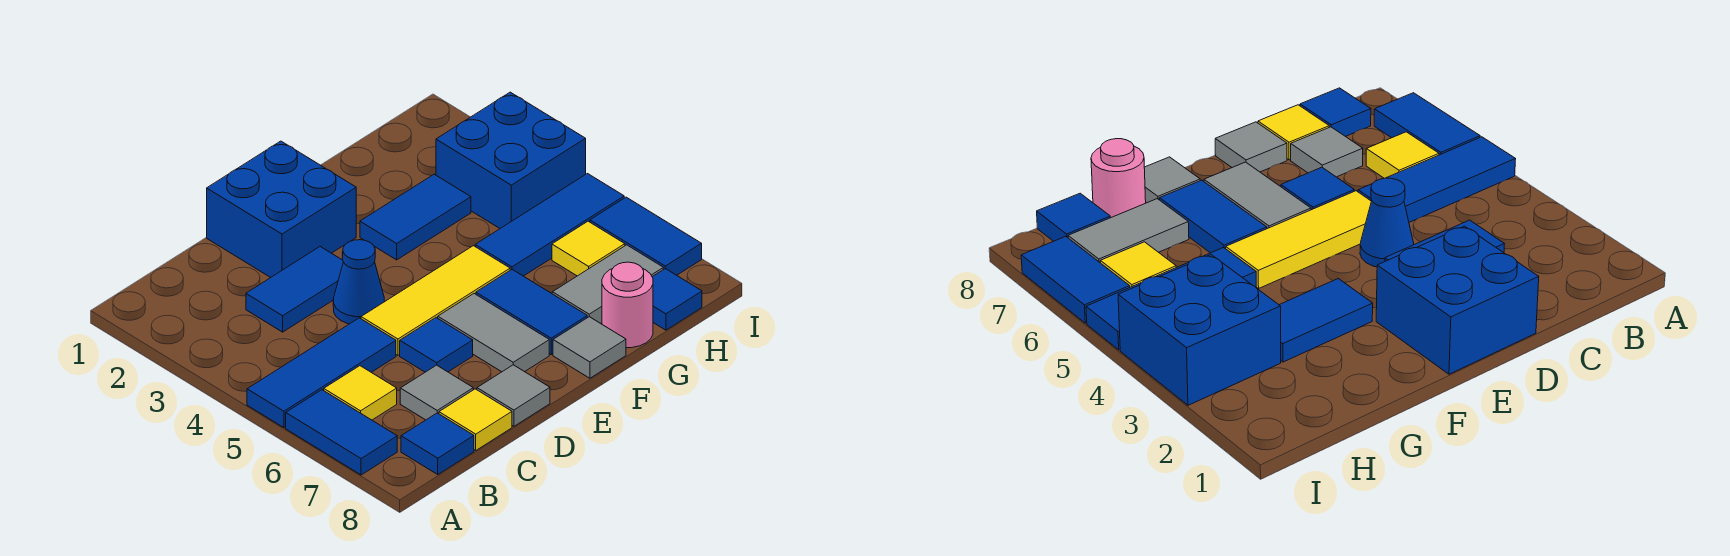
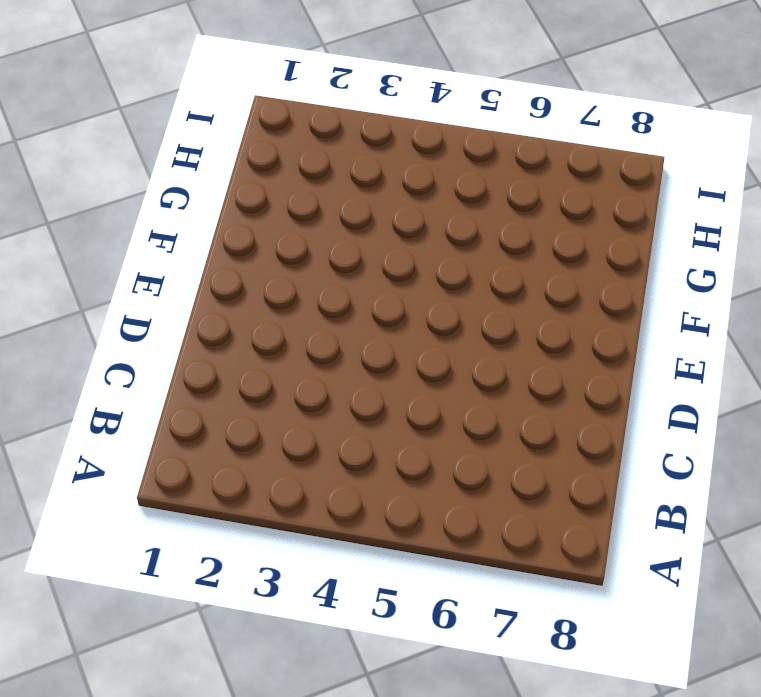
none -> blue 1x3 tile [247,318,396,428]
none -> blue 1x2 tile [286,390,397,475]
none -> yellow 1x1 tile [324,366,397,420]

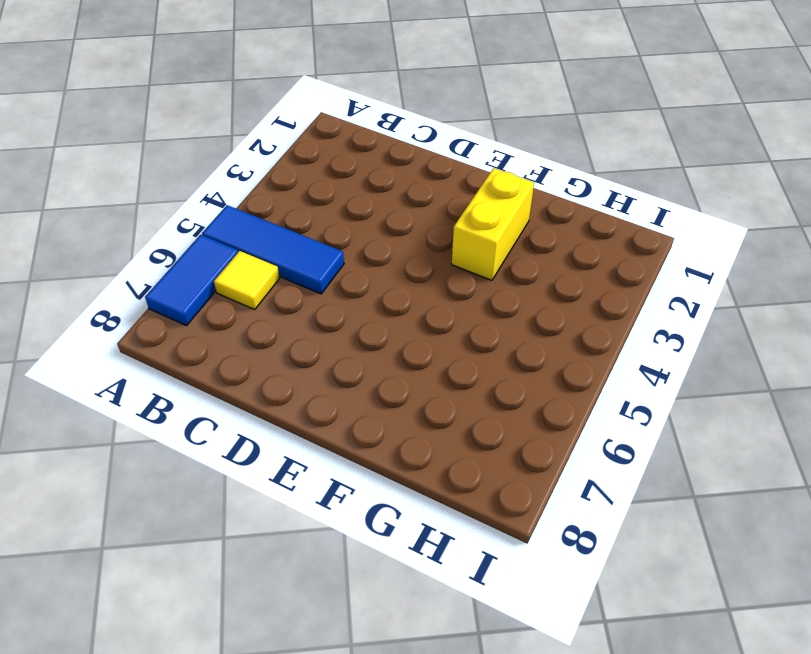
yellow 1x2 brick [452,168,534,280] -> blue 1x2 tile [360,174,471,260]
none -> blue 1x1 tile [401,413,474,474]
none -> blue 1x2 tile [246,247,343,332]
none -> grey 1x1 tile [400,365,473,420]

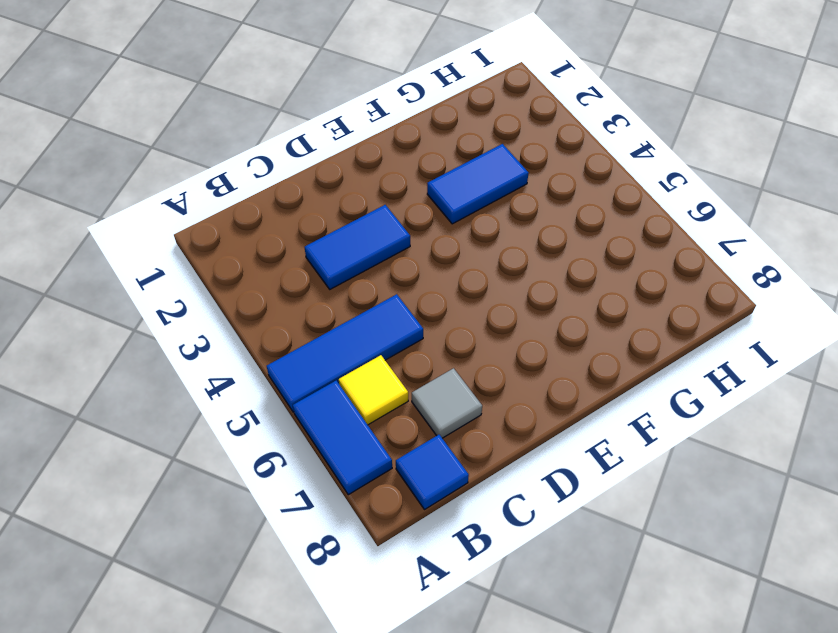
none -> yellow 1x1 tile [439,389,512,450]
none -> blue 2x2 brick [207,141,356,278]
none -> blue 1x1 cone [333,240,385,324]

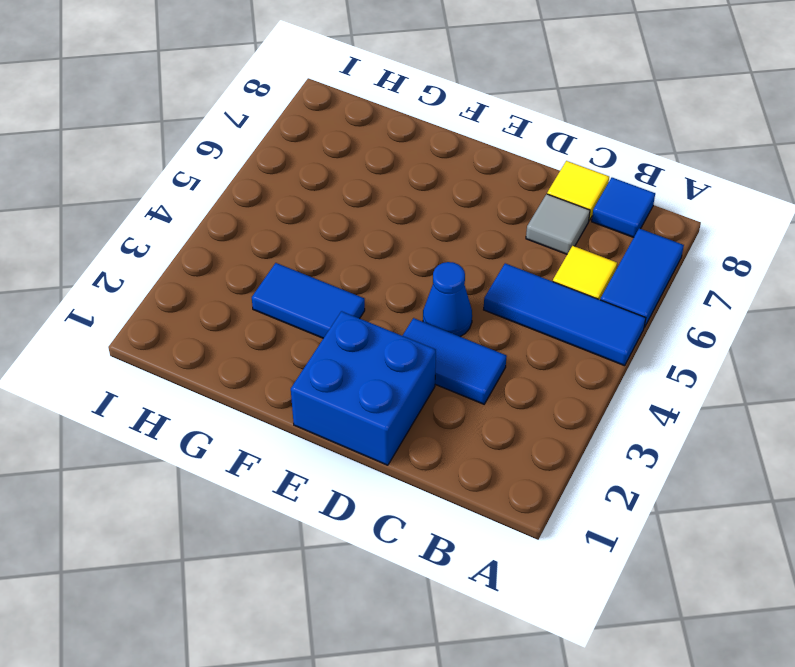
none -> yellow 1x3 tile [361,246,510,355]
none -> blue 1x1 tile [400,318,473,372]
none -> grey 1x1 tile [477,365,550,426]

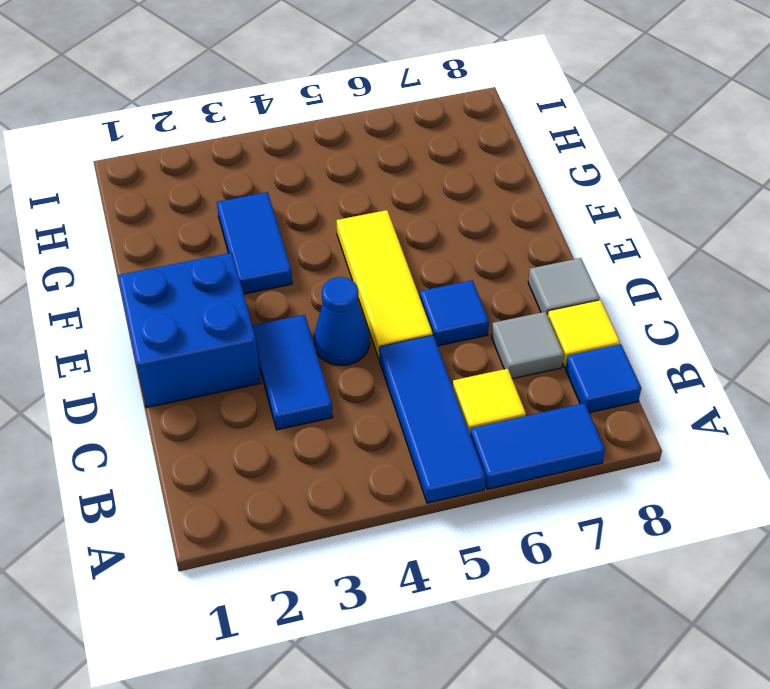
none -> grey 1x2 tile [438,294,549,372]
none -> blue 1x2 tile [476,270,587,354]
none -> grey 1x1 tile [553,317,626,378]

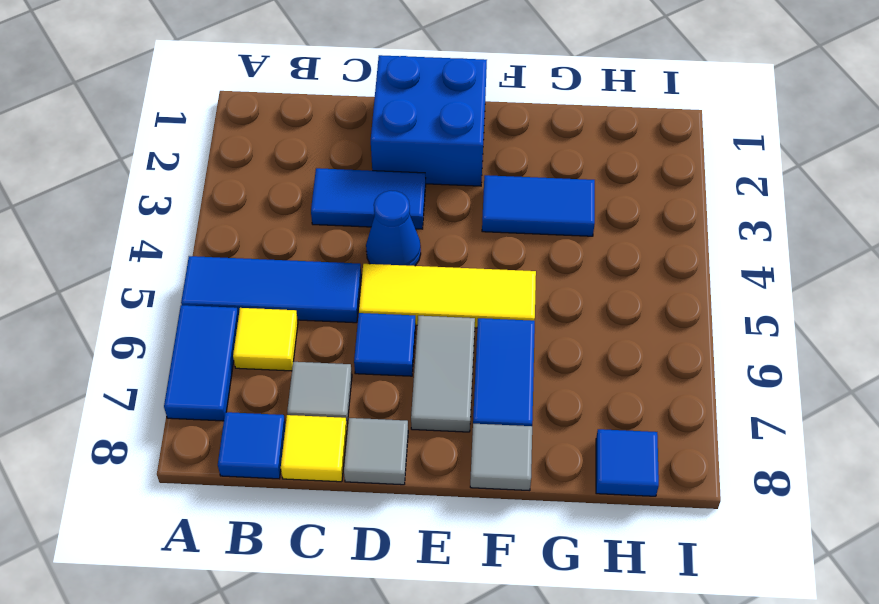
none -> blue 1x3 tile [475,174,624,276]
none -> grey 1x2 tile [552,245,663,323]
none -> pink 1x1 round brick [602,262,653,348]

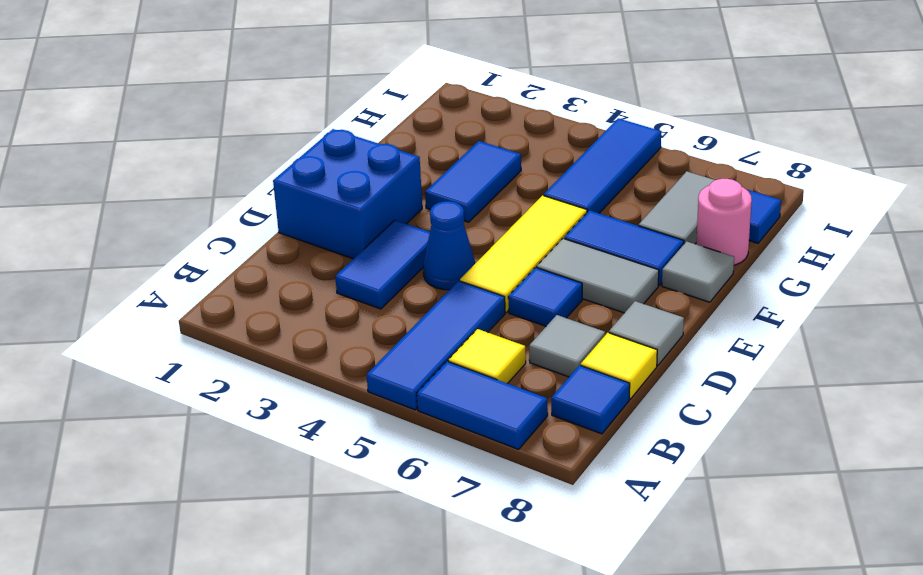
none -> blue 2x2 brick [436,92,586,228]
none -> yellow 1x1 tile [552,221,625,276]
none -> blue 1x2 tile [590,197,702,275]

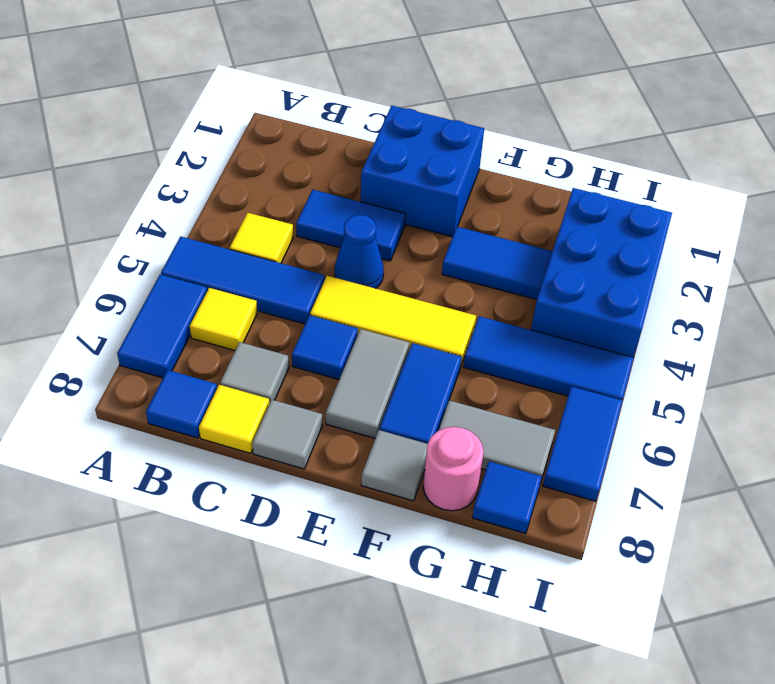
yellow 1x1 tile [230,213,293,263] -> yellow 1x1 tile moved to [552,221,625,276]
blue 2x3 brick [531,188,672,357] -> blue 2x2 brick [436,92,586,228]

